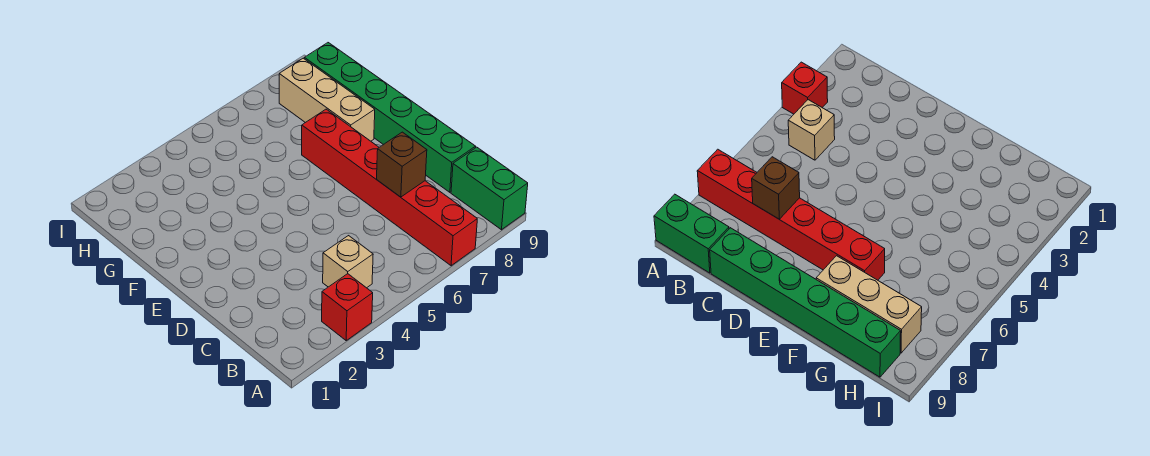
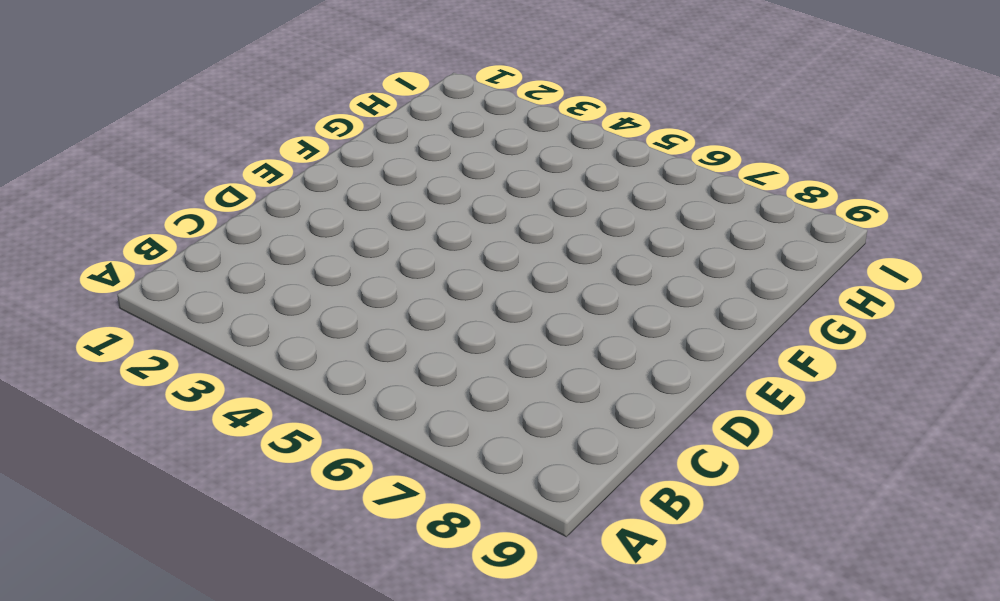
none -> red 1x1 brick [322,274,373,340]
none -> red 1x6 brick [302,109,477,266]

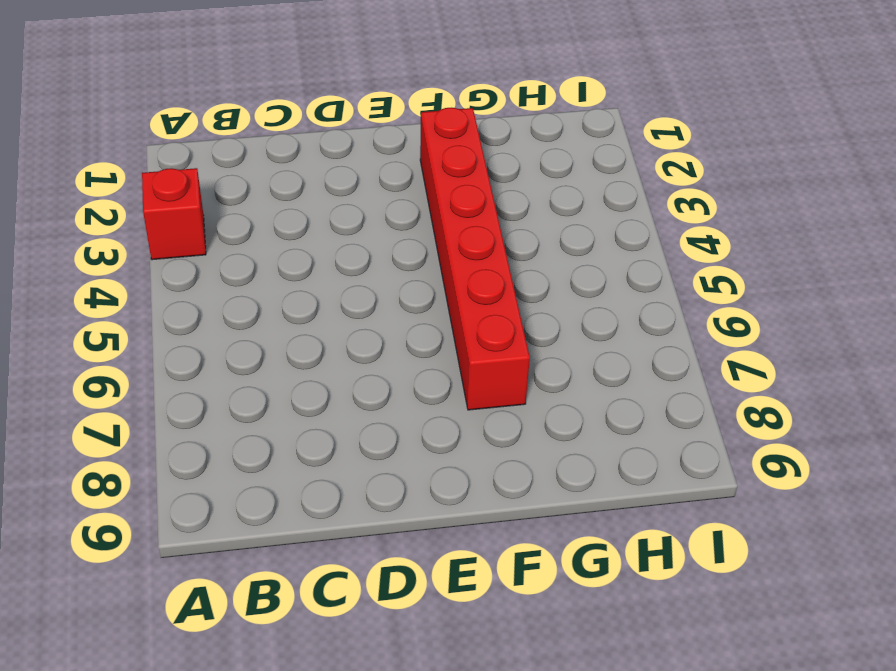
red 1x6 brick [420,108,530,410] -> red 1x6 brick turned to [302,109,477,266]
none -> green 1x2 brick [451,147,528,230]
none -> tan 1x1 brick [323,236,373,288]

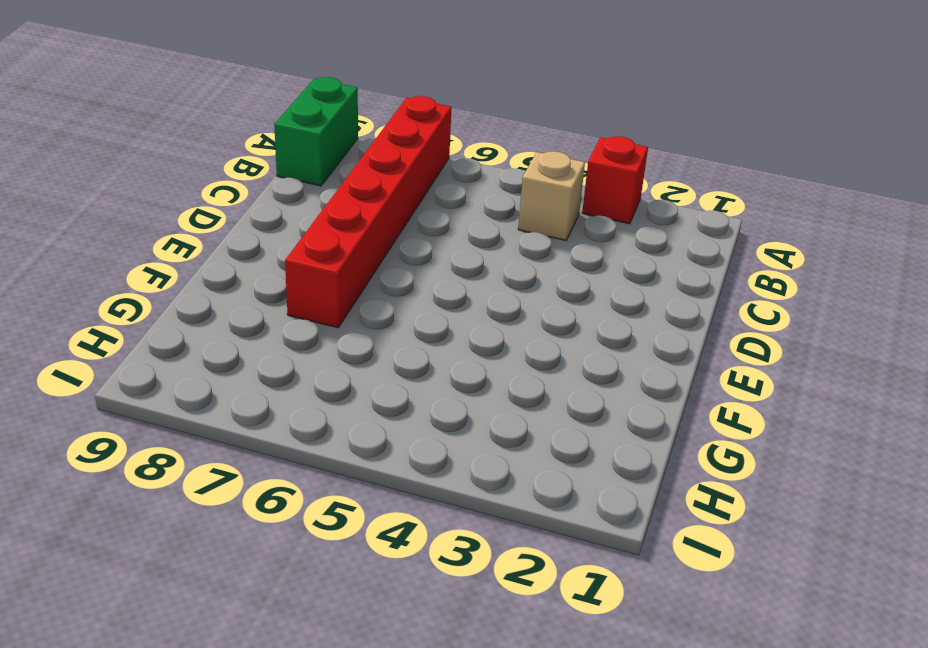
none -> green 1x6 brick [304,43,476,192]
none -> tan 1x3 brick [279,58,375,141]

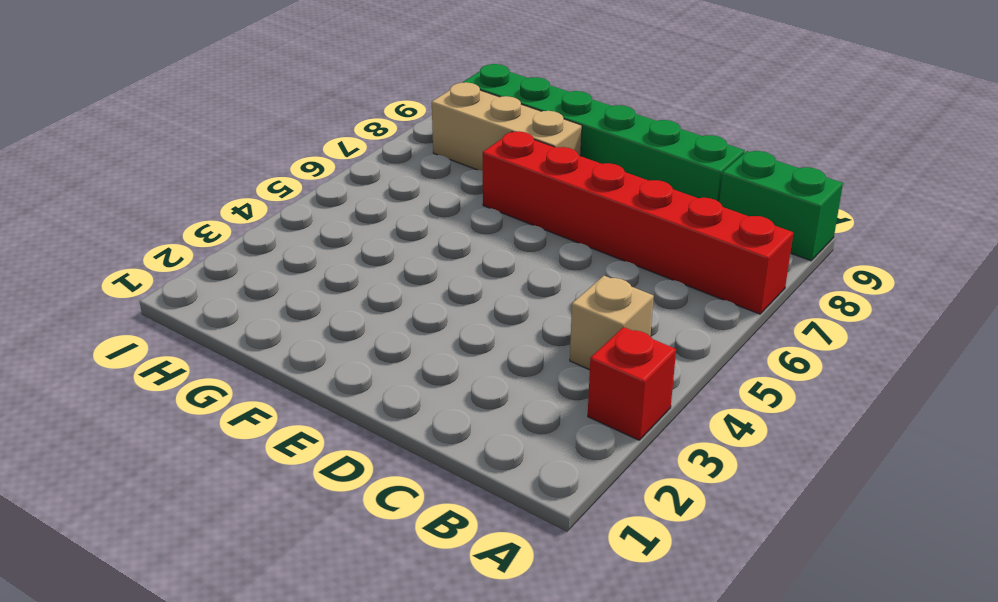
none -> brown 1x1 brick [377,132,427,197]

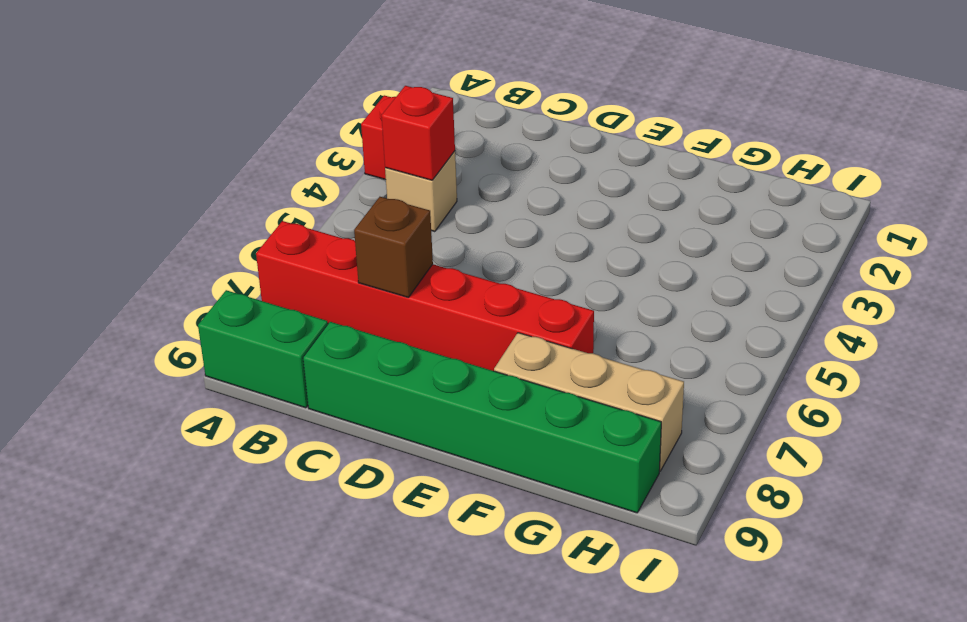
red 1x1 brick [381,86,455,180] -> none

